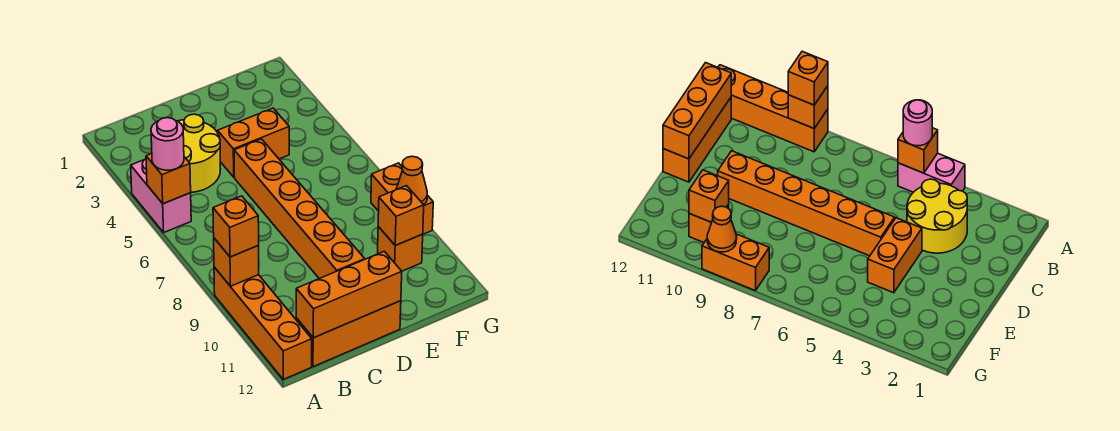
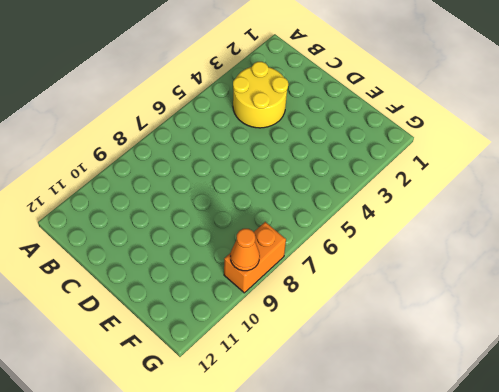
none -> pink 1x2 brick [131,159,191,232]
none -> orange 1x4 brick [214,267,312,379]
none -> orange 1x3 brick [296,301,401,367]

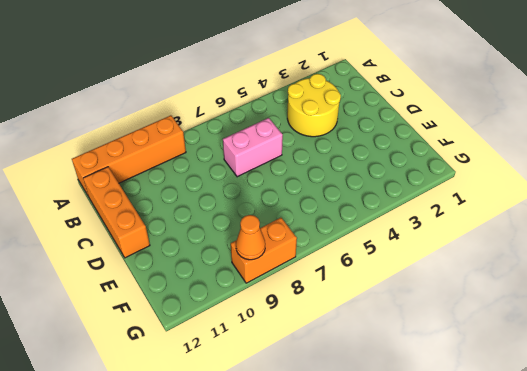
pink 1x2 brick [223,118,283,177] -> pink 1x2 brick moved to [131,159,191,232]
none -> orange 1x2 brick [218,108,289,177]
none -> orange 1x6 brick [234,139,365,279]
none -> orange 1x1 brick [378,227,423,271]

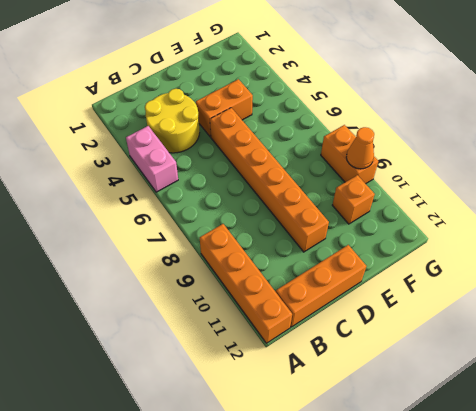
none -> orange 1x1 brick [146,153,191,204]
none -> orange 1x1 brick [214,238,259,286]
none -> orange 1x3 brick [296,251,402,338]

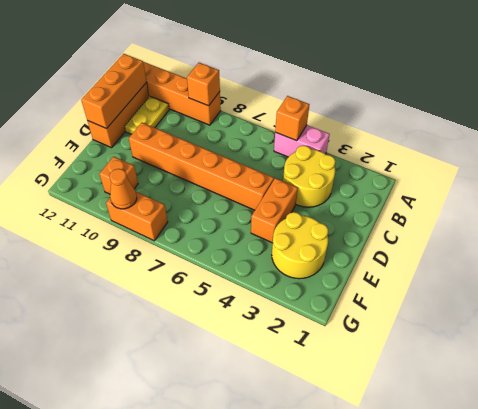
yellow 1x2 plate [125,96,169,134] -> none
yellow 2x2 round brick [272,212,328,279] -> none
none -> orange 1x1 brick [378,186,424,245]
none -> pink 1x1 round brick [151,118,184,170]
none -> orange 1x1 brick [213,196,259,257]

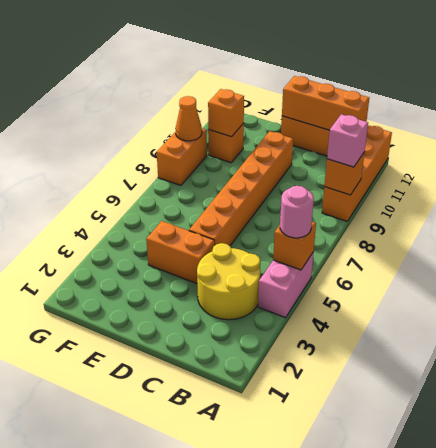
pink 1x1 brick [327,114,368,167] -> orange 1x1 brick [213,196,259,257]

